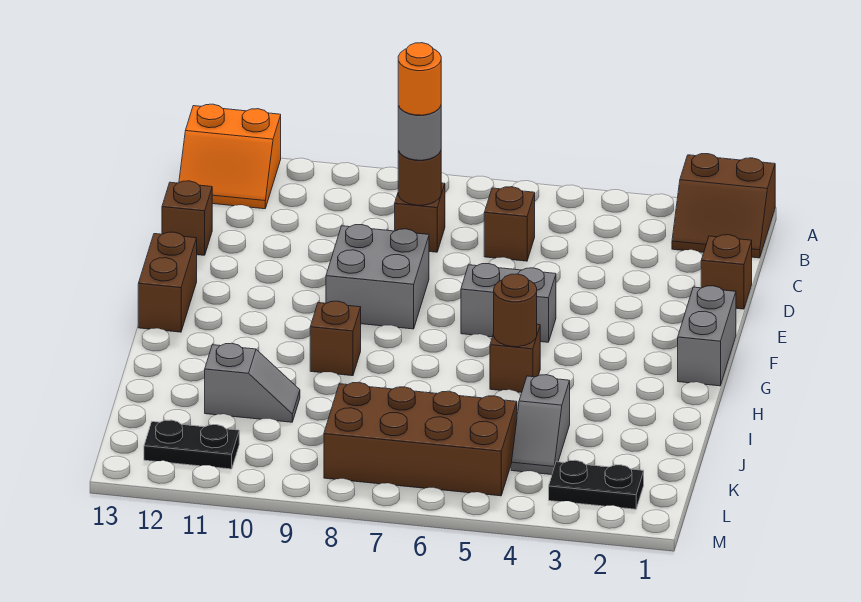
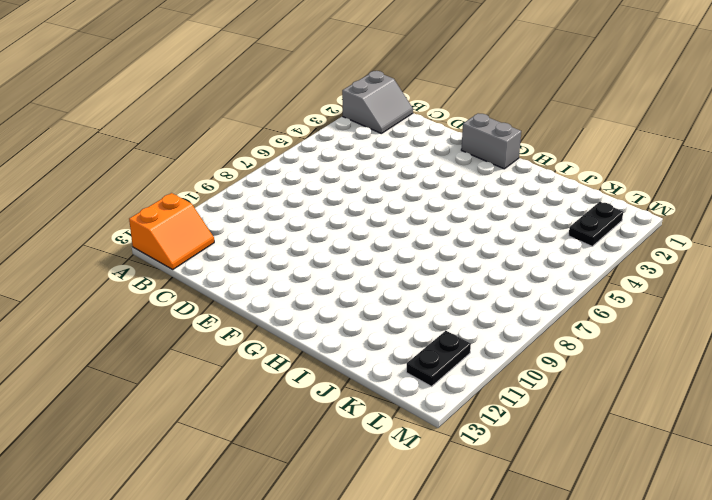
grey 2x2 slope [342,71,413,134] -> brown 2x2 slope [672,154,775,258]
none -> brown 1x1 brick [484,187,535,261]
none -> brown 1x1 brick [395,183,445,252]
none -> brown 1x1 brick [701,235,752,309]

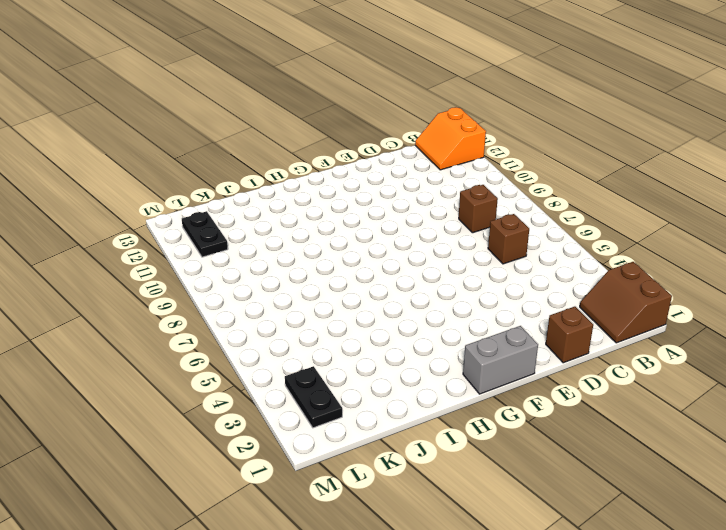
none -> brown 1x1 brick [162,181,212,255]
none -> grey 2x2 brick [326,225,429,329]
none -> grey 1x2 brick [461,264,556,342]

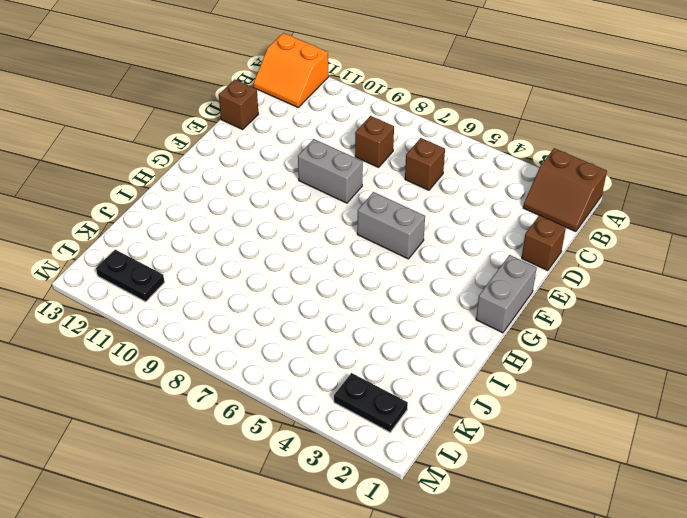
grey 1x2 brick [298,139,363,203] -> grey 2x2 brick [326,225,429,329]
none -> brown 1x2 brick [138,232,197,332]
none -> brown 1x1 brick [490,324,540,392]
none -> brown 1x1 brick [310,301,361,376]

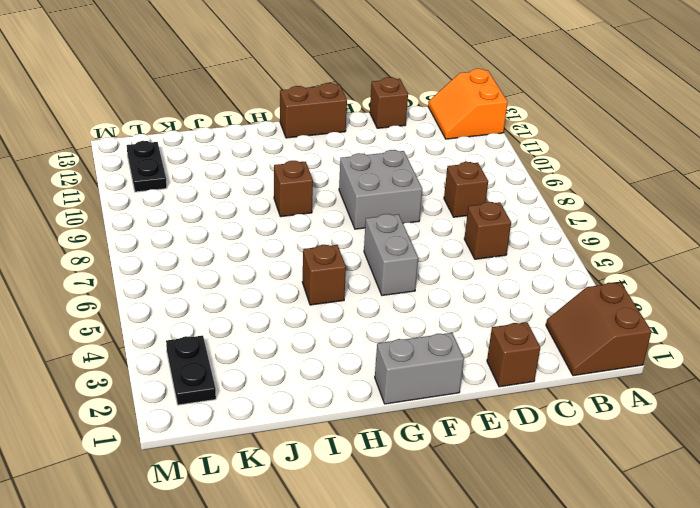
none -> grey 1x2 slope [511,375,570,475]
none -> grey 1x2 slope [205,343,300,422]
none -> brown 2x4 brick [324,382,517,496]

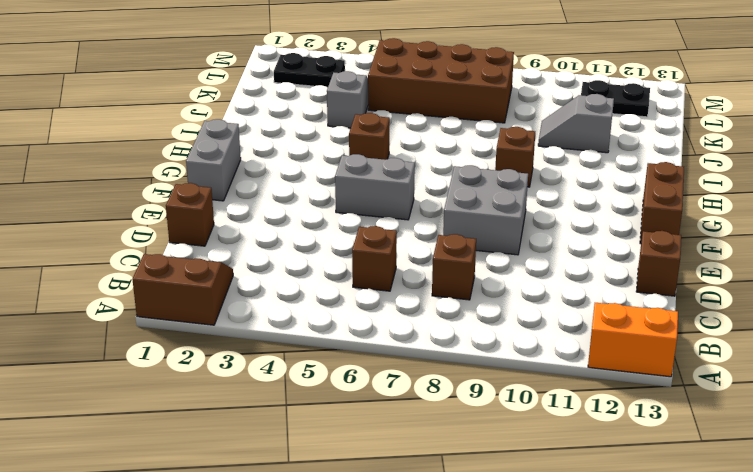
none -> brown 1x1 round brick [398,151,441,205]
none -> brown 1x1 round brick [494,274,537,347]
none -> grey 1x1 round brick [398,106,441,160]

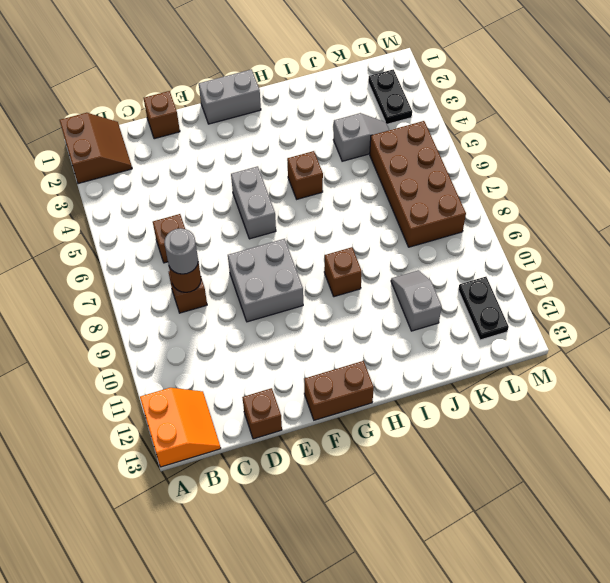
none -> brown 1x1 round brick [494,274,537,347]
none -> orange 1x1 round brick [398,43,441,115]

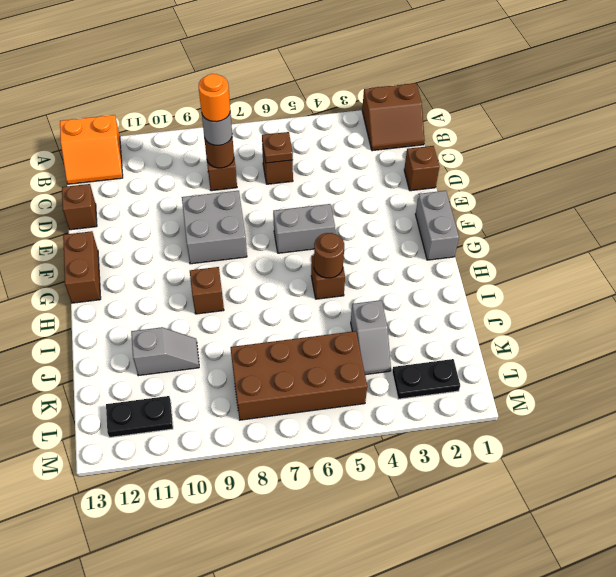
brown 1x1 plate [262,132,293,163] -> none

